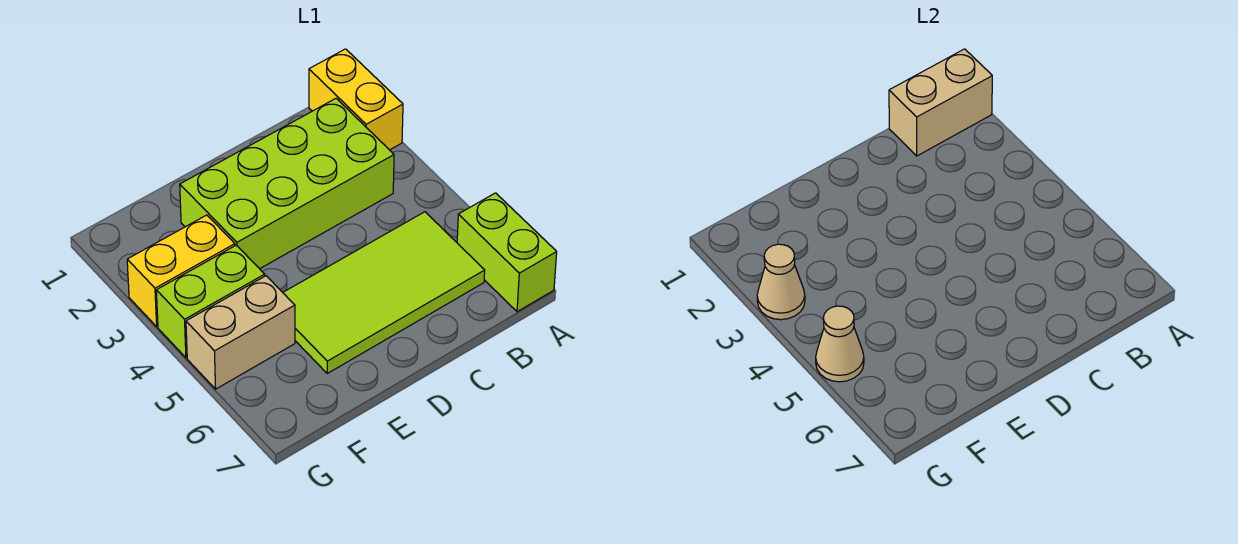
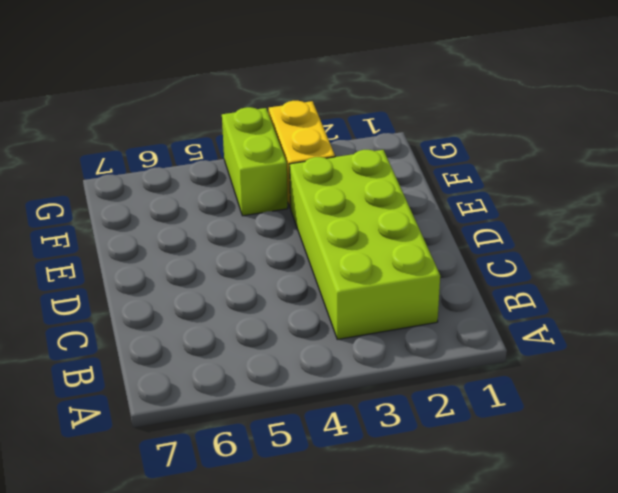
none -> yellow 1x2 brick [309,49,403,150]
none -> lime 1x2 brick [457,193,557,312]

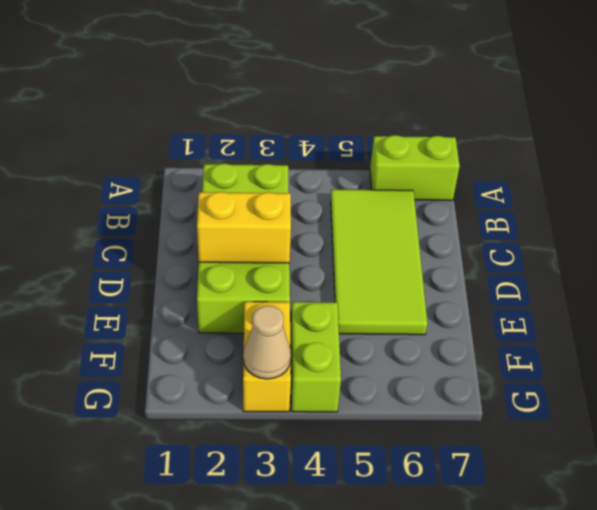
yellow 1x2 brick [197,192,291,263] -> yellow 1x2 brick moved to [309,49,403,150]
none -> tan 1x2 brick [186,276,295,389]
none -> tan 1x2 brick [889,49,992,156]

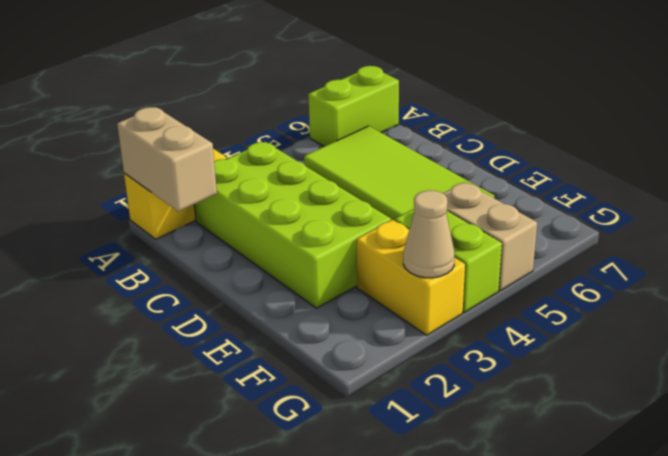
none -> tan 1x1 cone [816,306,864,382]

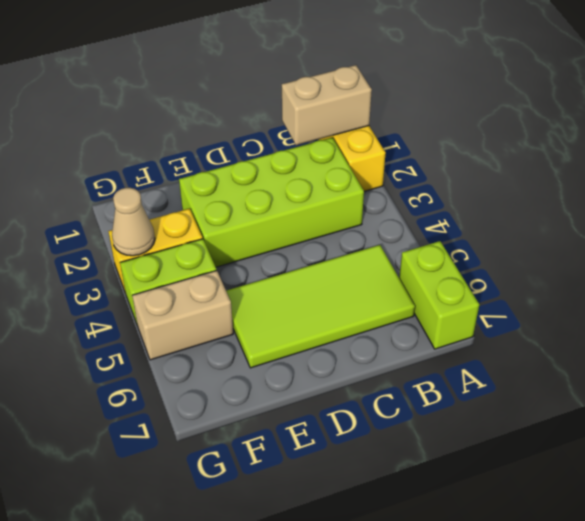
none -> tan 1x1 cone [816,306,864,382]

